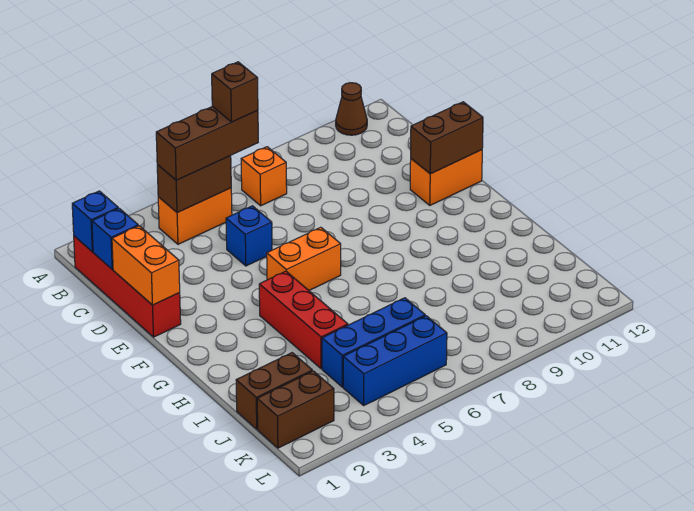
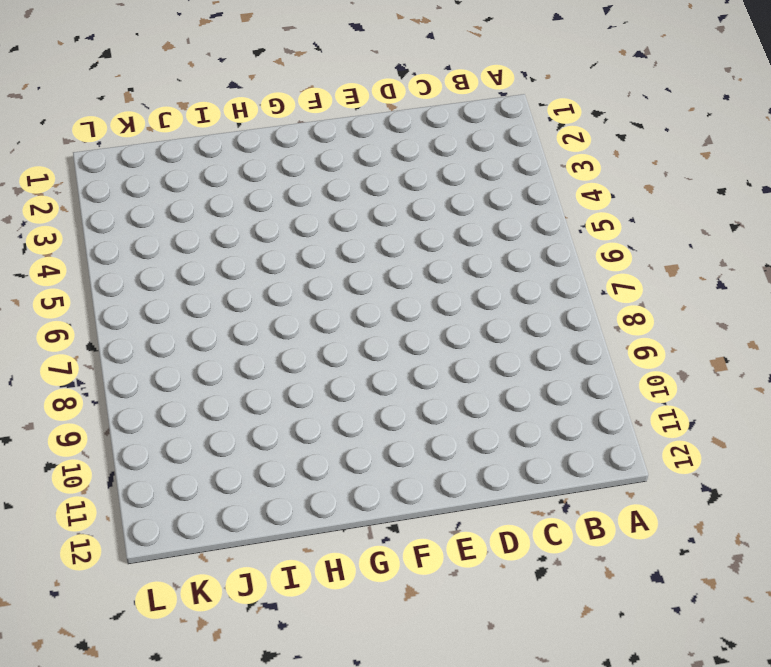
none -> brown 1x1 cone [336,83,367,135]
none -> red 1x4 brick [74,236,181,337]
none -> orange 1x2 brick [158,188,232,244]

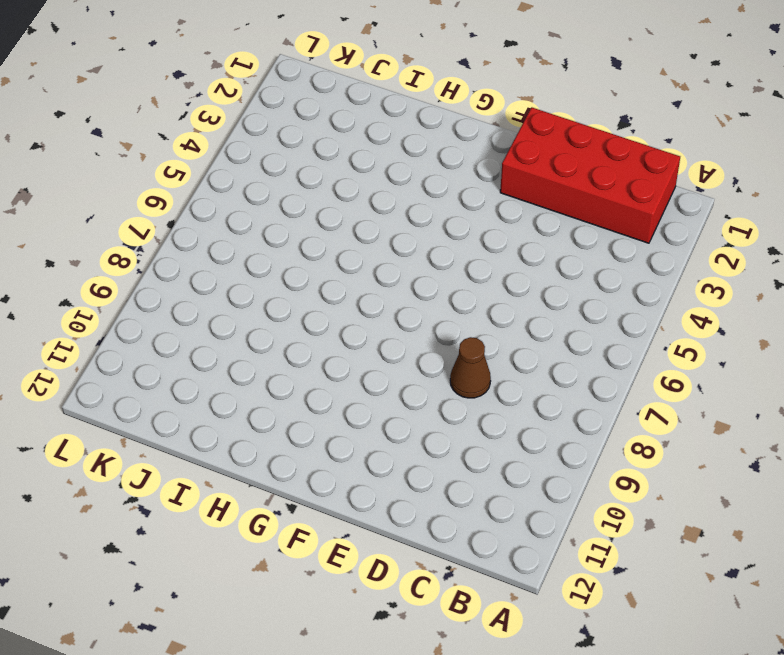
red 2x4 brick [500,107,680,243] -> red 1x4 brick [74,236,181,337]
brown 1x1 cone [450,337,491,398] -> brown 1x1 cone moved to [336,83,367,135]
none -> orange 1x2 brick [158,188,232,244]
none -> orange 1x1 brick [241,147,287,206]
none -> blue 1x1 brick [226,206,272,266]

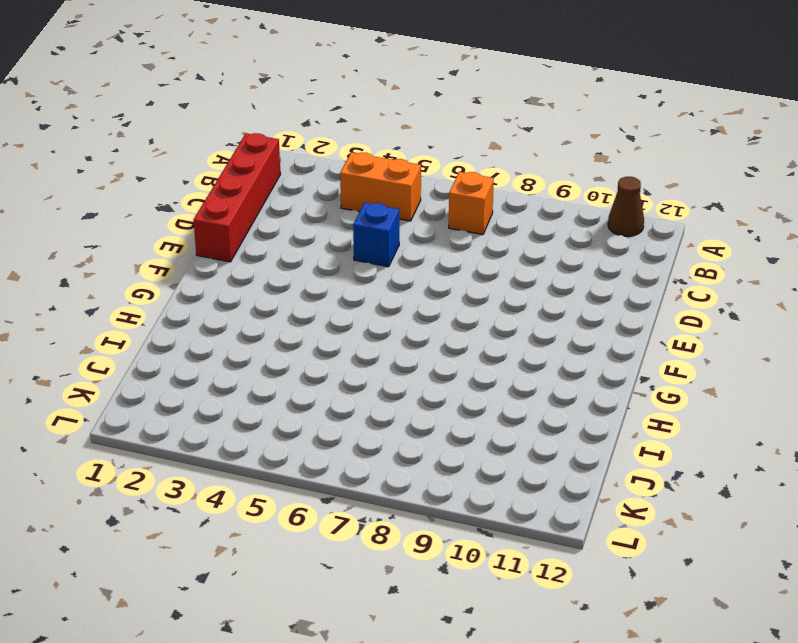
none -> orange 1x2 brick [410,150,482,205]
none -> orange 1x2 brick [267,227,341,290]
none -> red 1x3 brick [259,271,348,369]

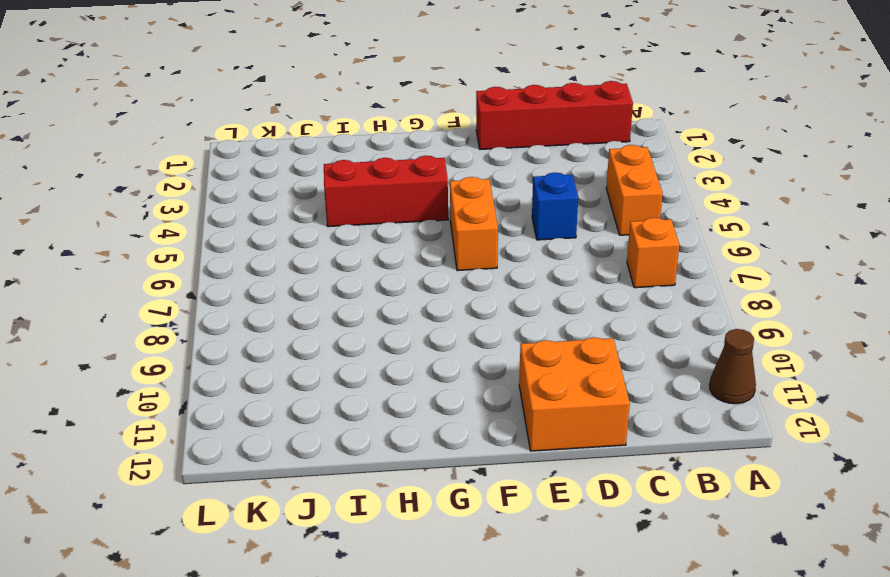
orange 2x2 brick [519,337,630,451] -> orange 1x2 brick [410,150,482,205]
none -> brown 1x2 brick [236,353,312,429]
none -> blue 1x3 brick [322,298,425,387]
none -> brown 1x2 brick [257,371,334,448]

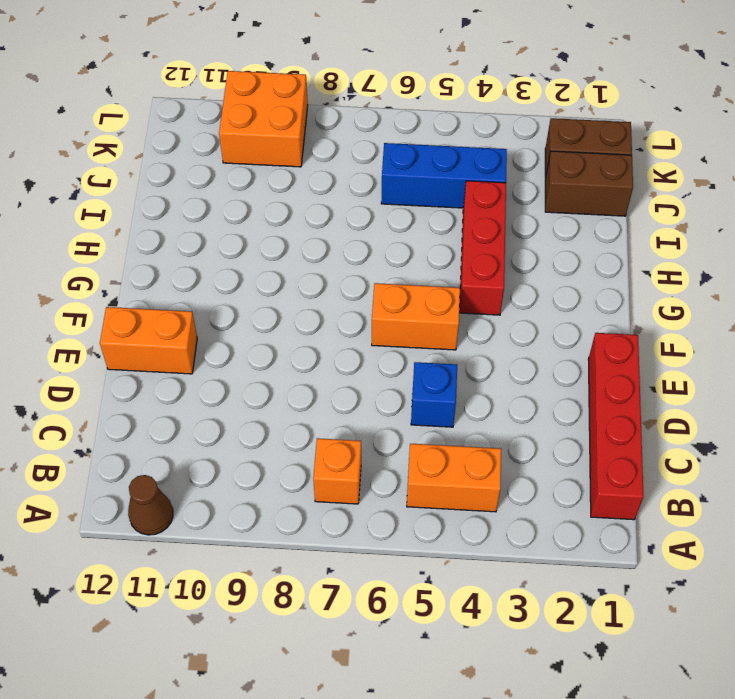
orange 2x2 brick [219,71,308,167] -> none
none -> blue 1x3 brick [343,316,447,405]
none -> blue 1x1 brick [72,191,118,252]
none -> brown 1x2 brick [157,156,231,213]

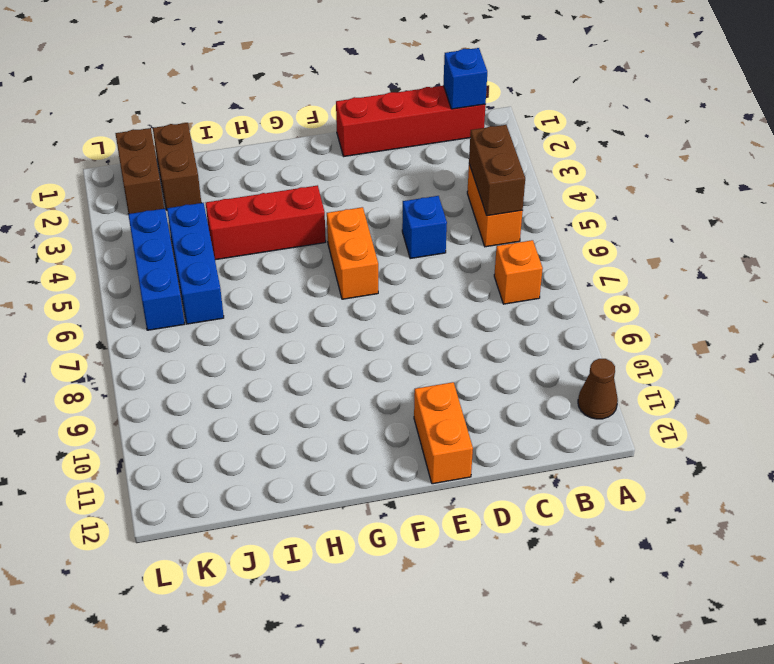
none -> blue 1x1 brick [92,208,138,269]
none -> orange 1x2 brick [112,226,180,305]
none -> brown 1x2 brick [411,102,483,174]

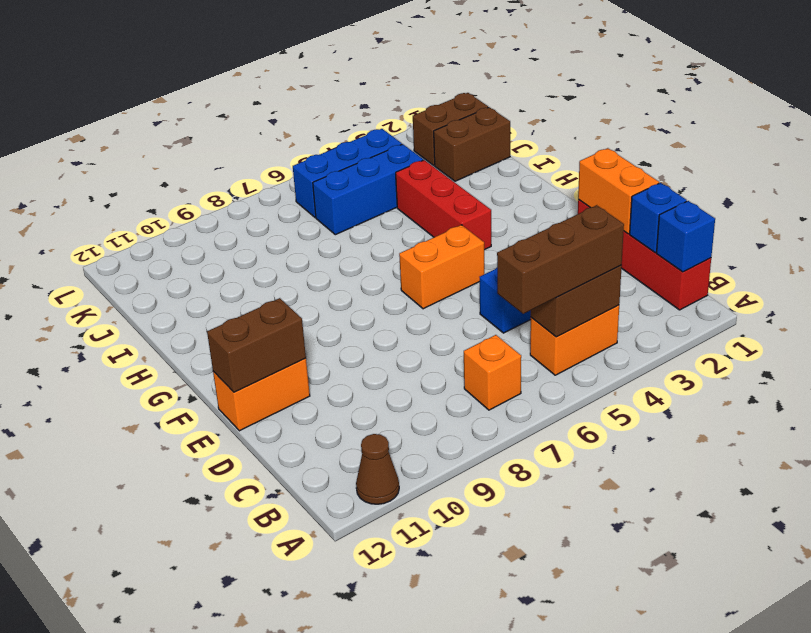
none -> brown 1x1 brick [212,62,258,122]

